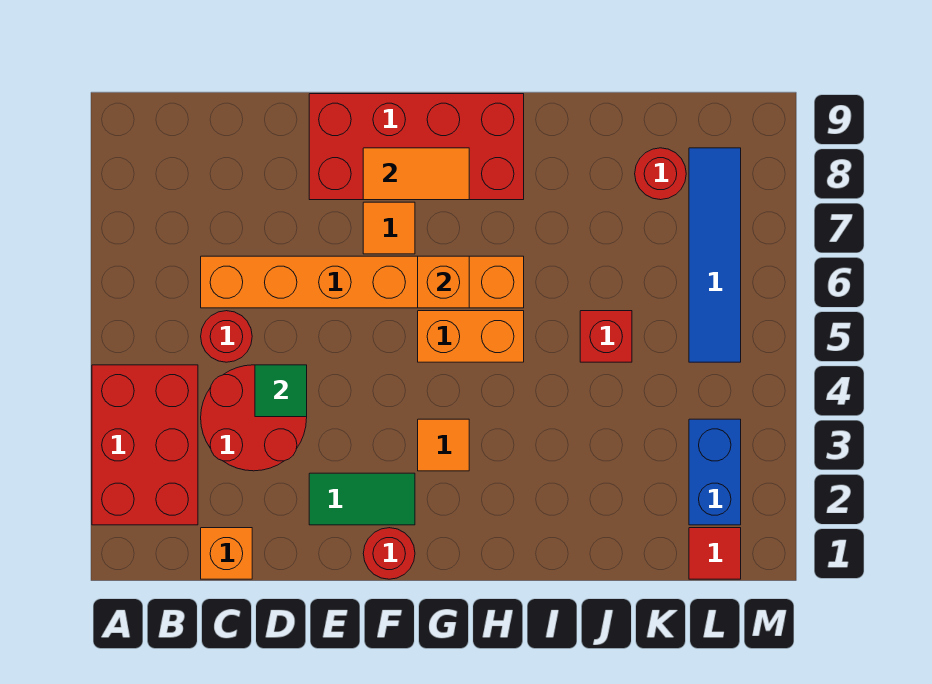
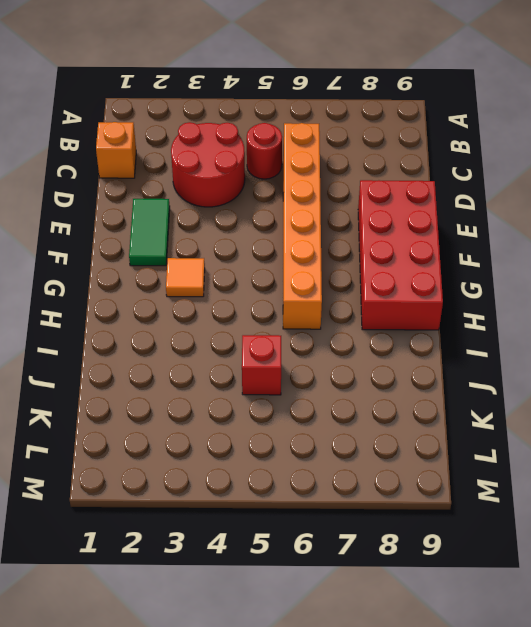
none -> red 2x3 brick [92,365,198,525]
none -> red 1x1 round brick [363,528,415,579]
none -> orange 1x1 tile [363,202,415,254]

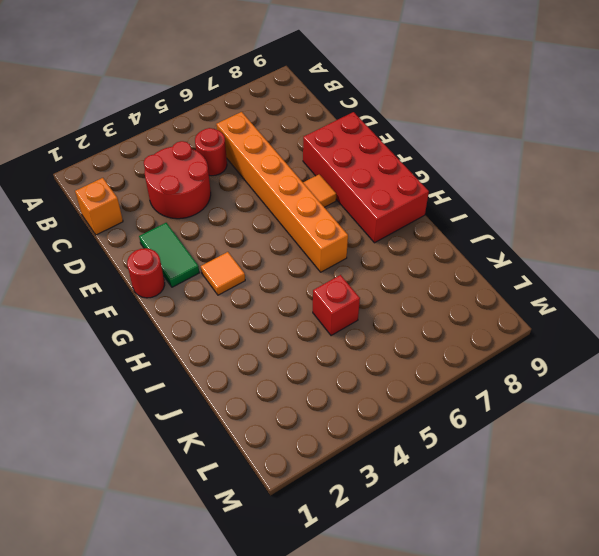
none -> red 2x3 brick [92,365,198,525]
none -> orange 1x2 brick [418,311,524,362]
none -> red 1x1 round brick [635,148,686,200]

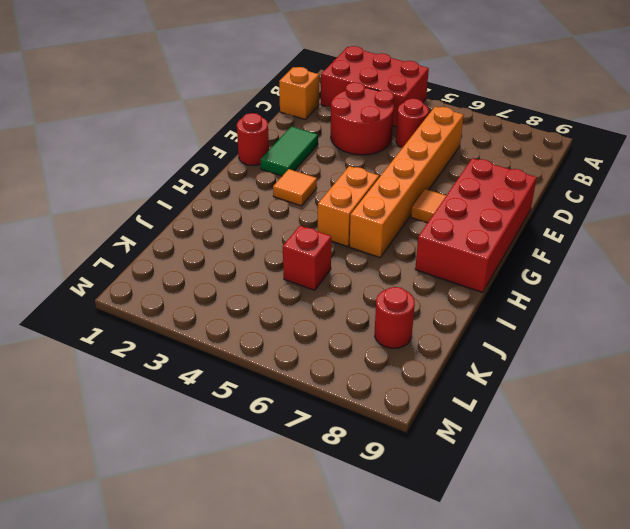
none -> red 1x1 tile [689,528,741,579]
none -> blue 1x2 brick [689,419,741,525]
none -> blue 1x4 tile [689,148,741,362]

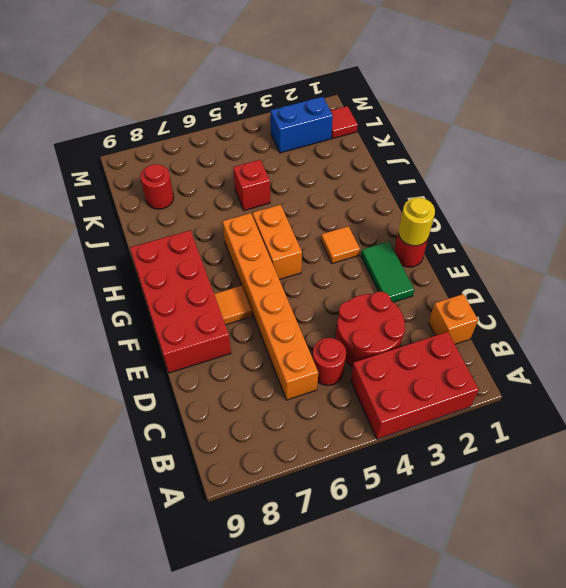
yellow 1x1 round brick [398,197,435,246] -> none
none -> blue 1x4 tile [689,148,741,362]
none -> green 1x1 tile [255,365,307,417]
none -> orange 1x2 tile [363,148,469,200]

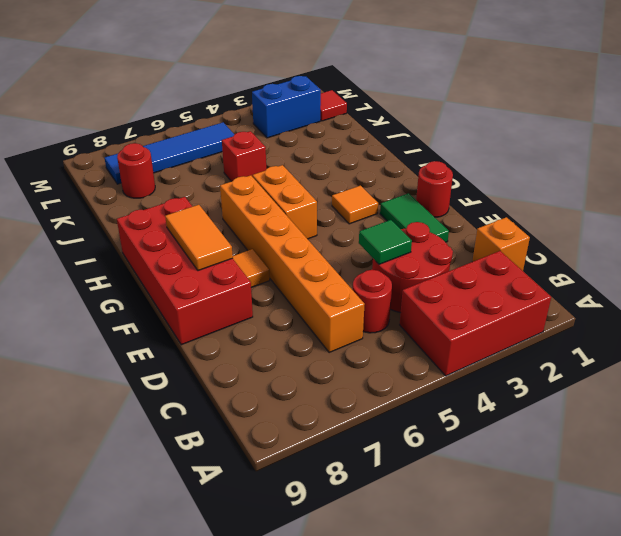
none -> orange 1x1 brick [418,256,469,308]

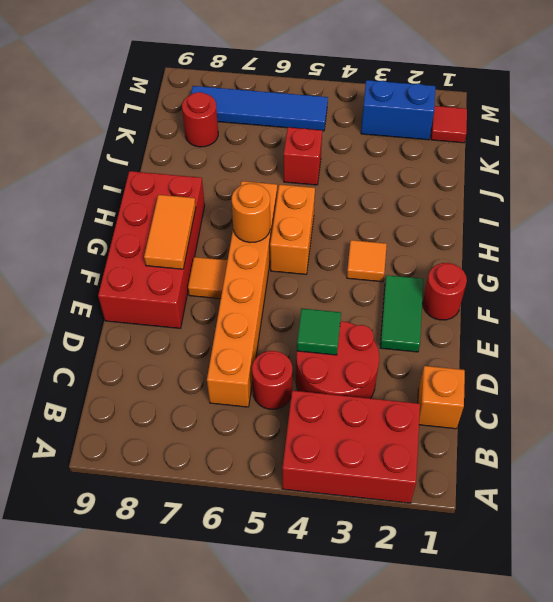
orange 1x1 round brick [232,183,270,243] -> orange 1x1 brick [418,256,469,308]

